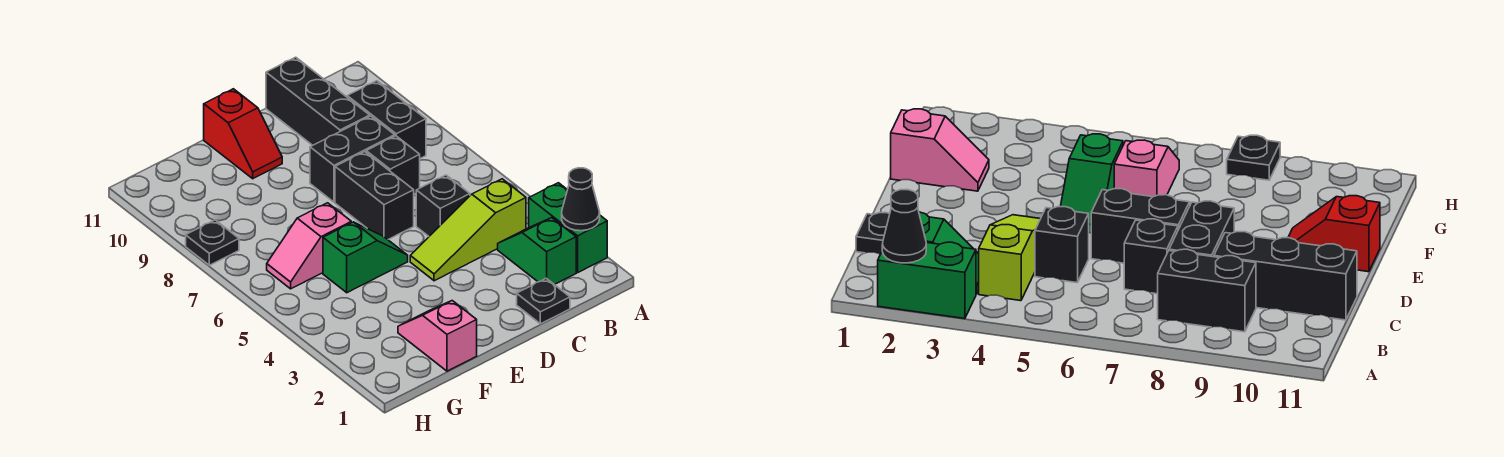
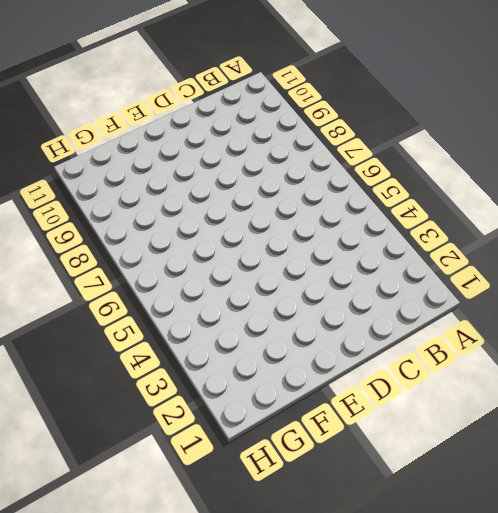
none -> green 1x2 brick [529,183,607,272]
none -> green 1x2 slope [498,218,576,285]
none -> lime 1x3 slope [410,179,526,281]

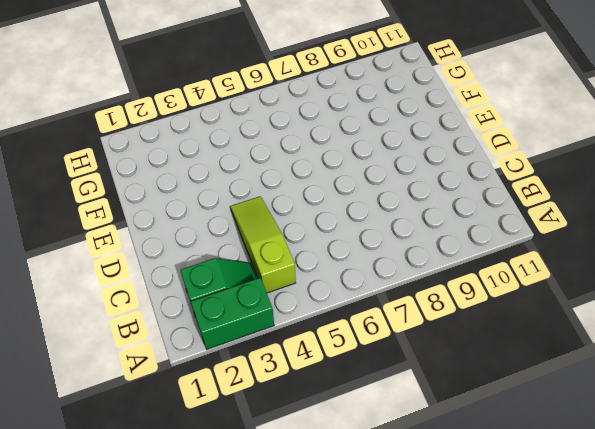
none -> black 1x2 brick [347,81,426,158]
none -> black 1x1 plate [517,278,570,324]
none -> black 1x1 brick [416,175,470,236]

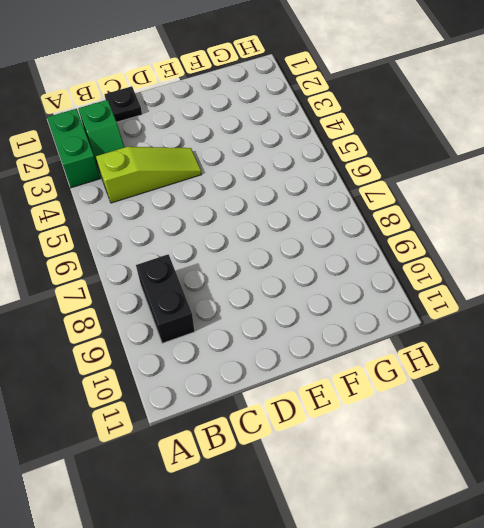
none -> black 1x1 brick [416,175,470,236]
none -> black 1x1 brick [366,136,420,194]
none -> black 1x2 brick [310,116,395,202]

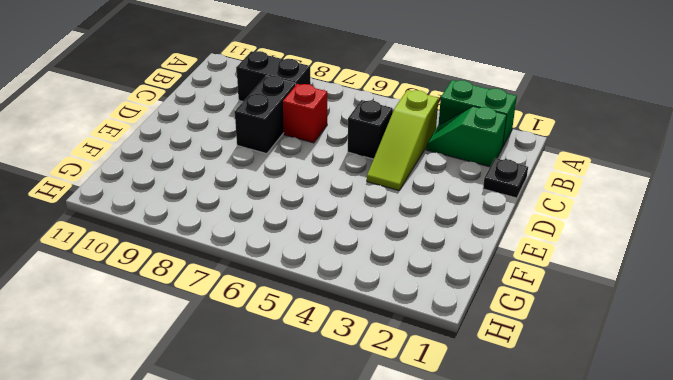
red 1x1 brick [283,84,327,143] -> black 1x1 brick [366,136,420,194]
none -> black 1x3 brick [266,57,370,145]
none -> black 1x2 brick [335,152,414,239]
none -> green 1x2 slope [323,222,408,293]

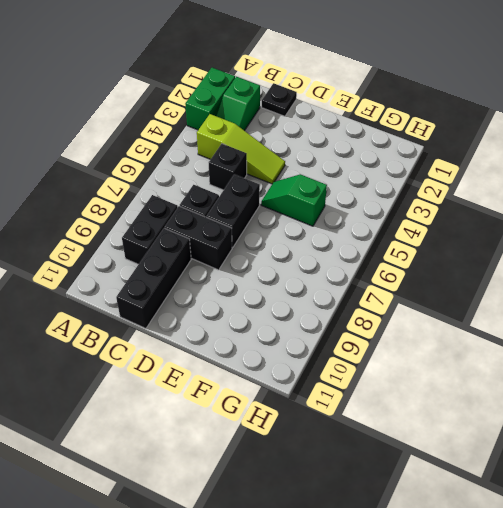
none -> red 1x2 slope [204,89,282,179]
none -> pink 1x2 slope [398,301,477,371]
none -> pink 1x2 slope [267,203,351,289]

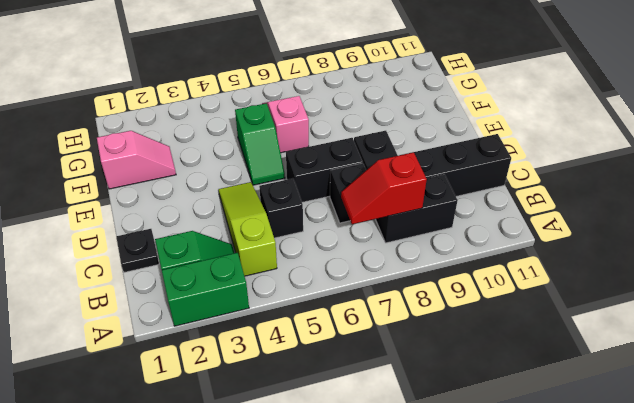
red 1x2 slope [341,152,427,224] -> red 1x2 slope moved to [204,89,282,179]
none -> black 1x1 plate [186,220,239,265]
none -> black 1x1 cone [562,168,600,231]

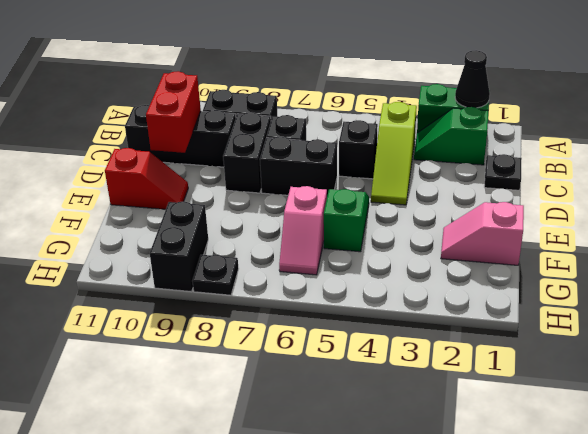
red 1x2 brick [146,71,201,153] -> none
black 1x2 brick [150,202,208,292] -> none

